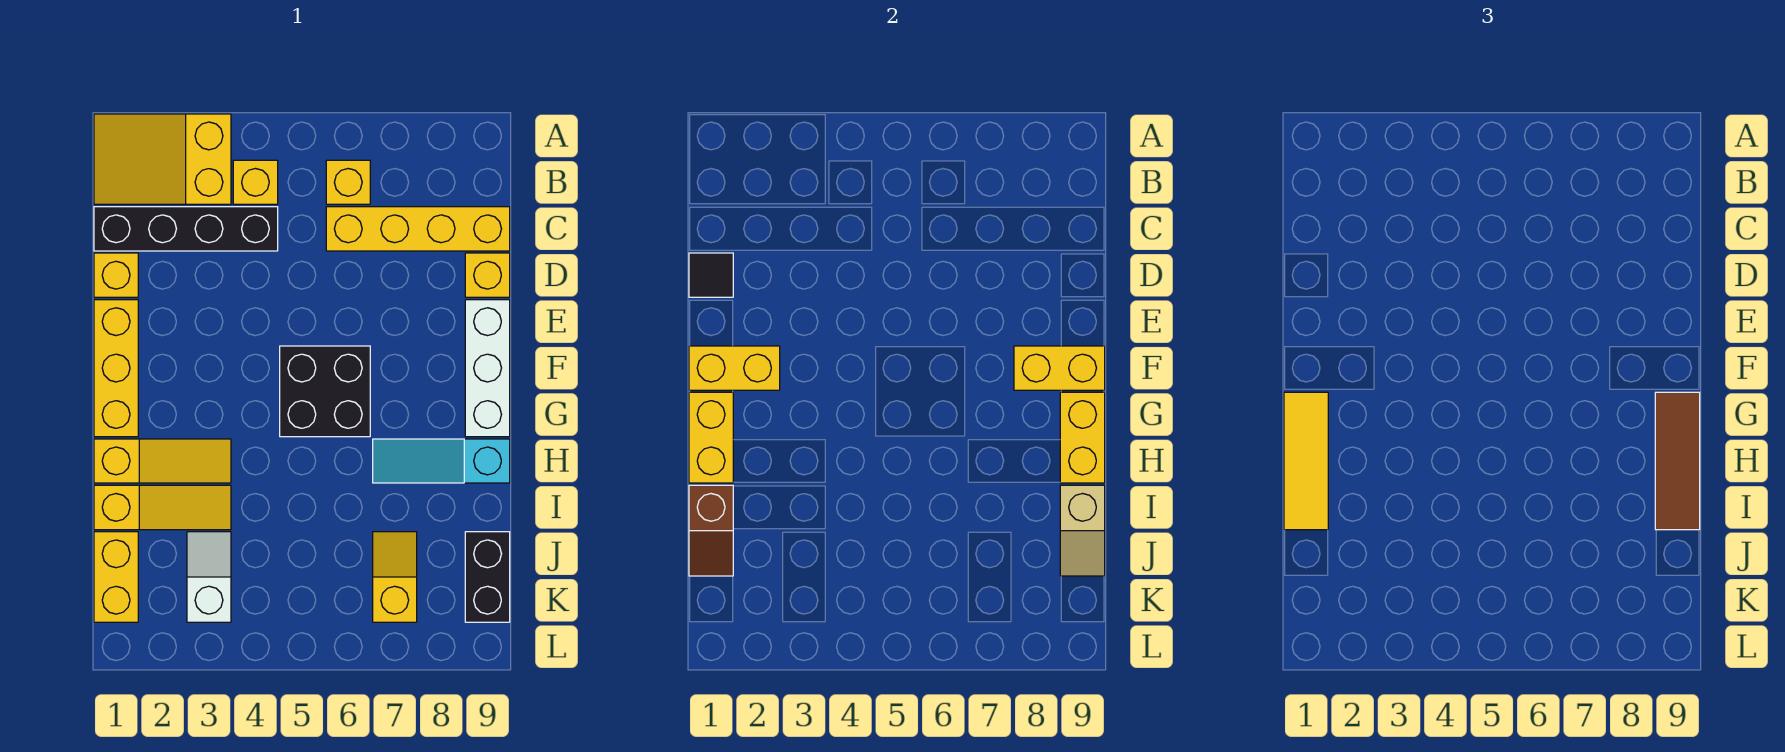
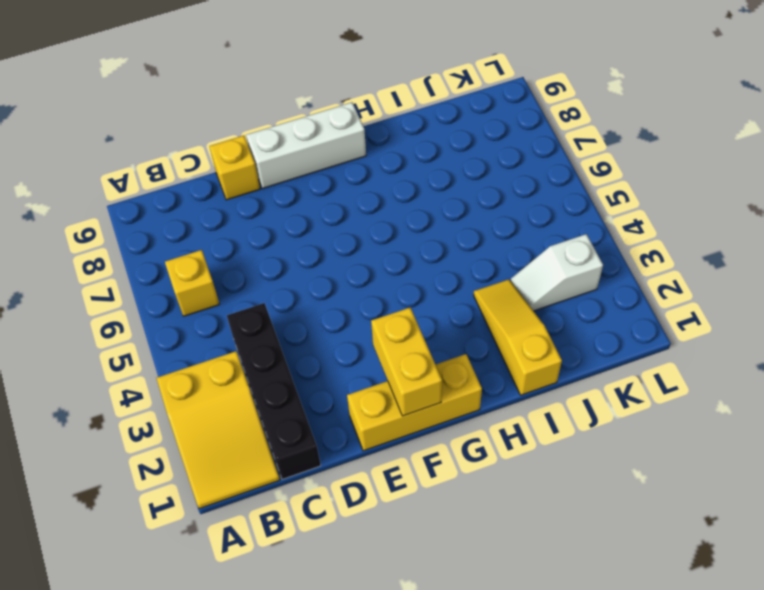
none -> yellow 1x1 brick [233,160,278,204]
none -> yellow 1x4 brick [326,207,510,251]
none -> yellow 1x1 brick [94,253,138,297]

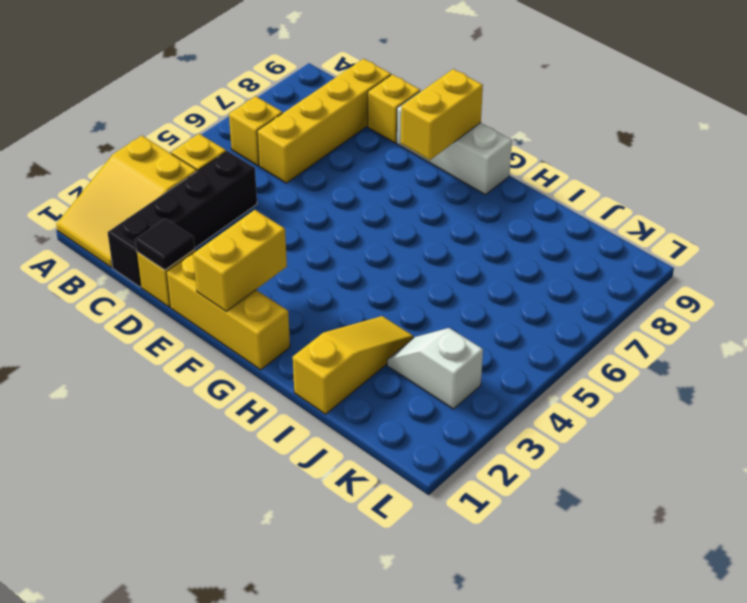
none -> black 2x2 brick [280,346,370,437]
none -> yellow 1x3 slope [94,439,231,483]
none -> cyan 1x3 slope [373,439,510,483]

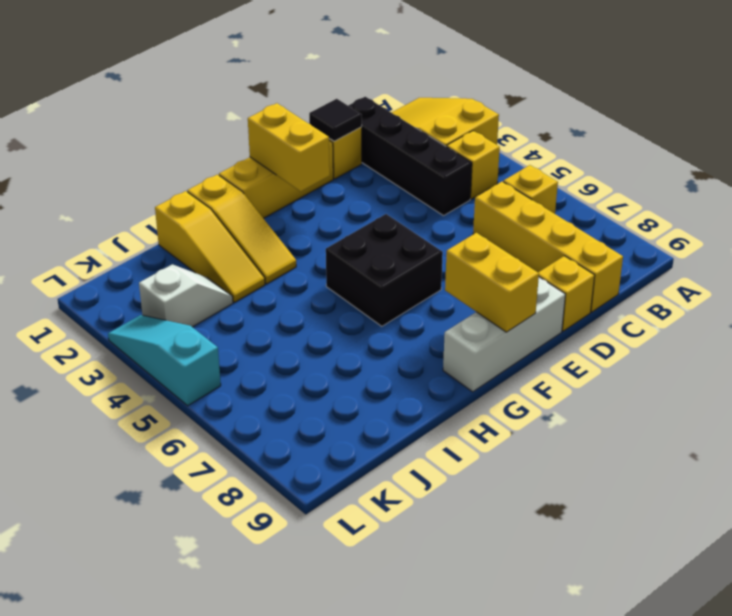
cyan 1x3 slope [108,315,221,406] -> cyan 1x3 slope moved to [373,439,510,483]
none -> yellow 1x2 brick [94,532,138,622]
none -> yellow 1x2 slope [373,532,417,622]
none -> black 1x2 brick [465,532,510,622]

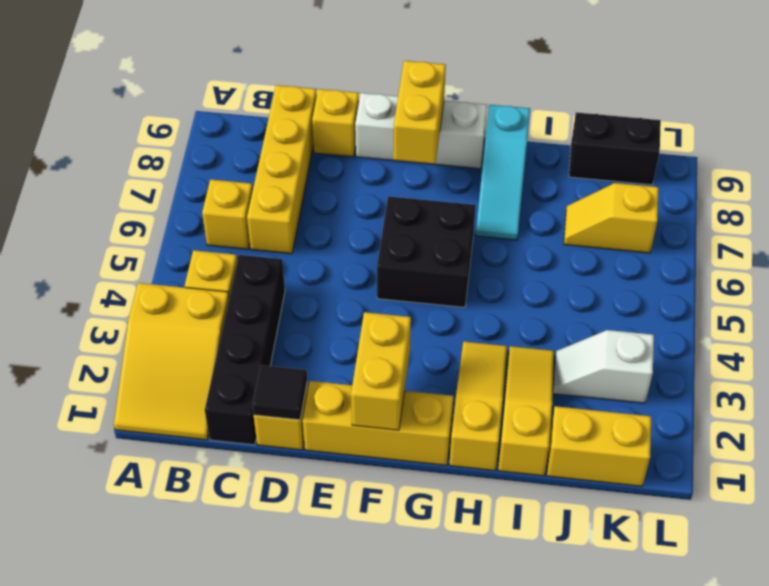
none -> yellow 1x2 brick [689,392,733,483]
none -> yellow 1x2 brick [1060,392,1105,483]
none -> brown 1x2 slope [689,485,733,576]

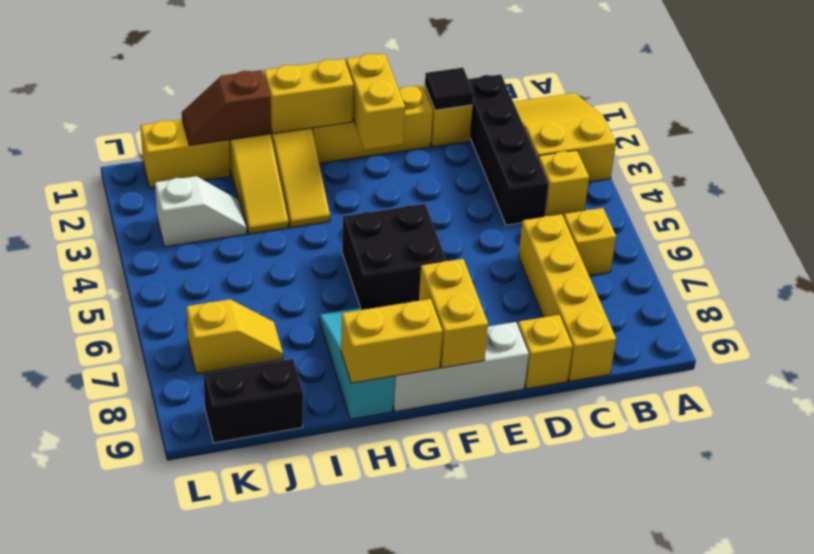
none -> tan 1x2 slope [1060,485,1105,576]
none -> yellow 1x3 tile [1284,392,1328,530]
none -> brown 1x3 tile [1655,392,1700,530]

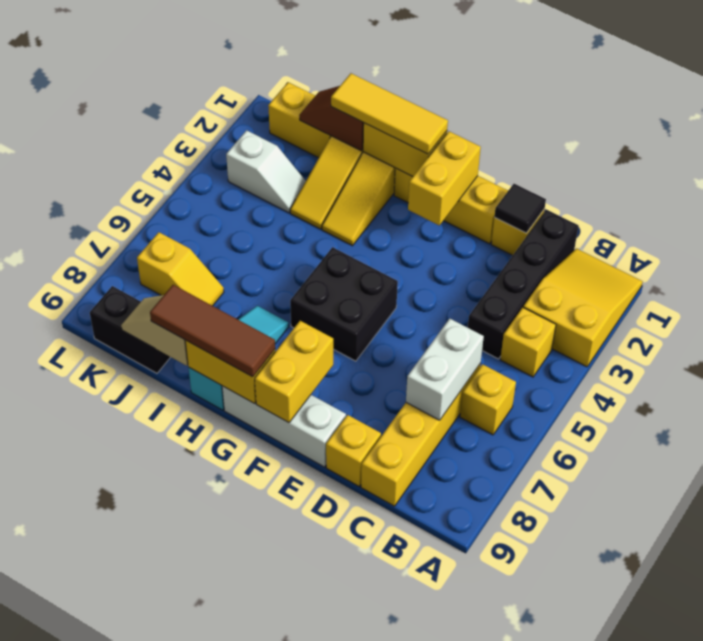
white 1x2 brick [406,319,484,420] -> none

